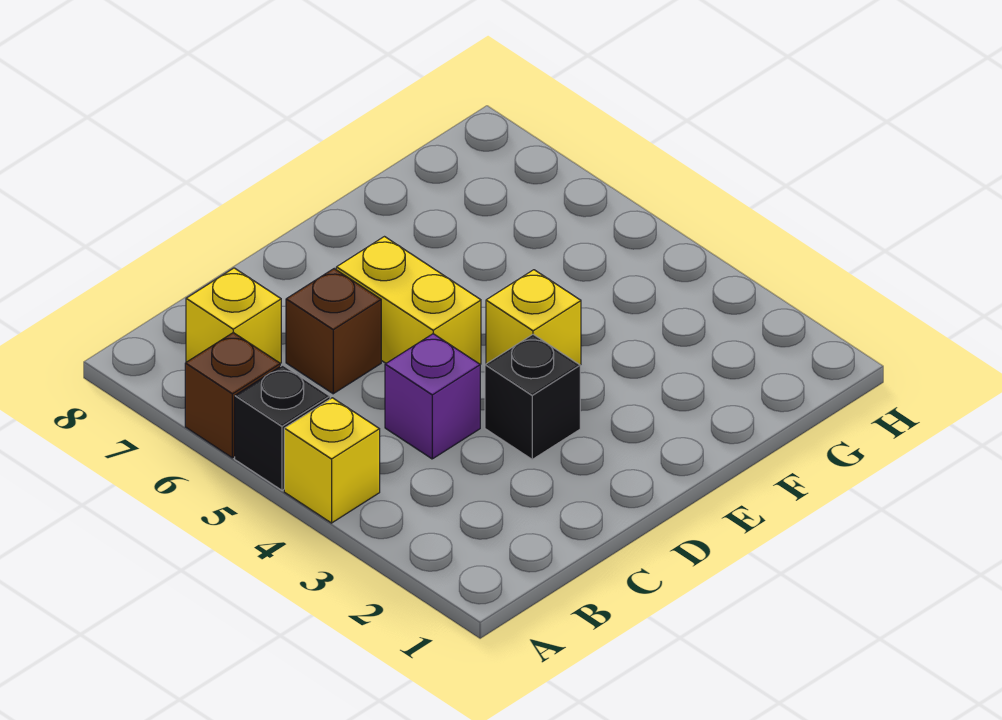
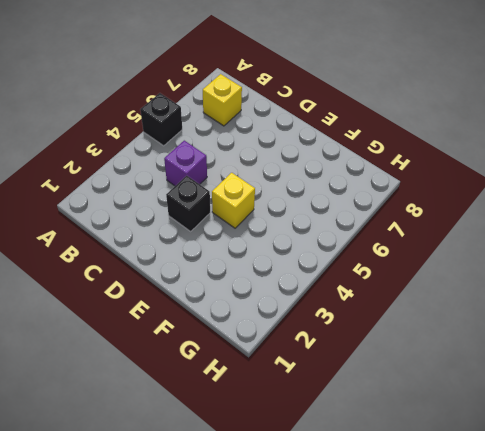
none -> yellow 1x1 brick [284,398,380,523]
none -> brown 1x1 brick [185,333,280,458]

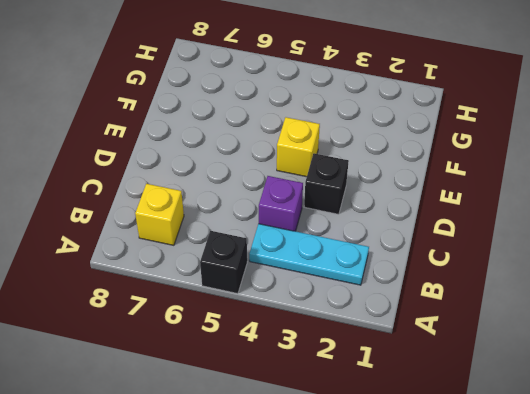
cyan 1x3 plate [249,224,369,285] -> none
none -> yellow 1x1 brick [284,398,380,523]
none -> brown 1x1 brick [185,333,280,458]

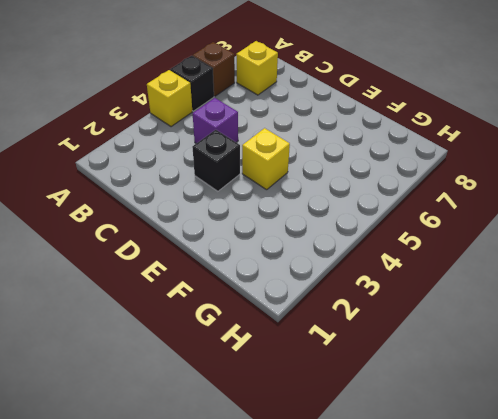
none -> brown 1x1 brick [286,269,381,394]
none -> yellow 1x2 brick [336,237,481,364]

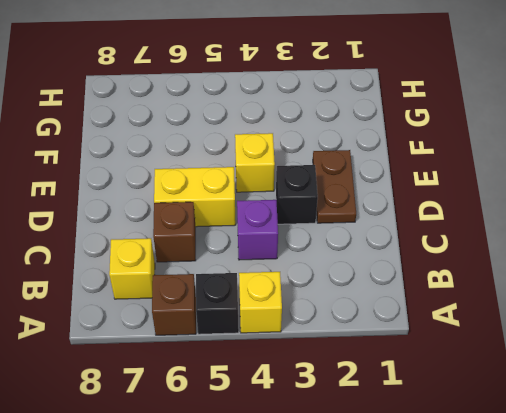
brown 1x2 plate [313,150,356,223] -> none

